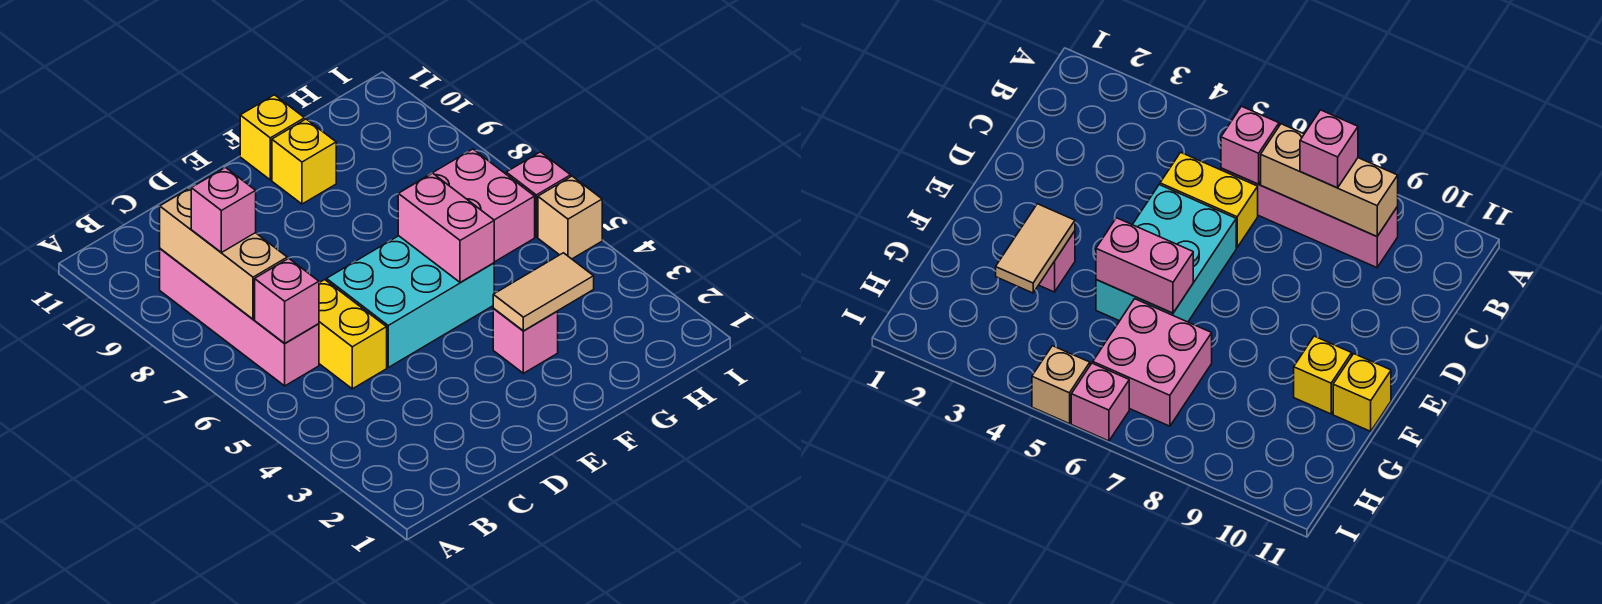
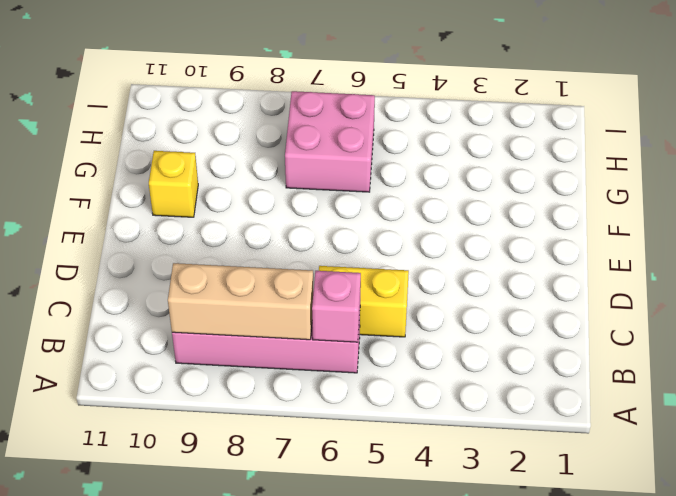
none -> cyan 2x3 brick [327,236,494,367]
none -> pink 1x1 brick [493,308,558,373]
none -> yellow 1x1 brick [240,95,305,180]

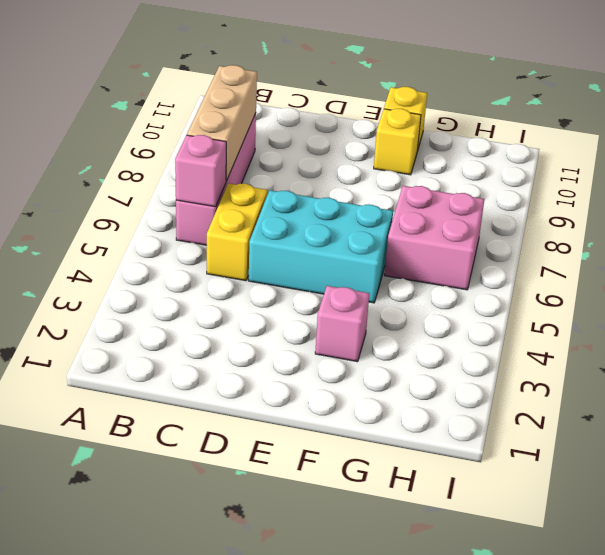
none -> tan 1x1 brick [538,176,602,259]
none -> pink 1x1 brick [506,152,571,237]
none -> tan 1x2 tile [493,253,594,331]

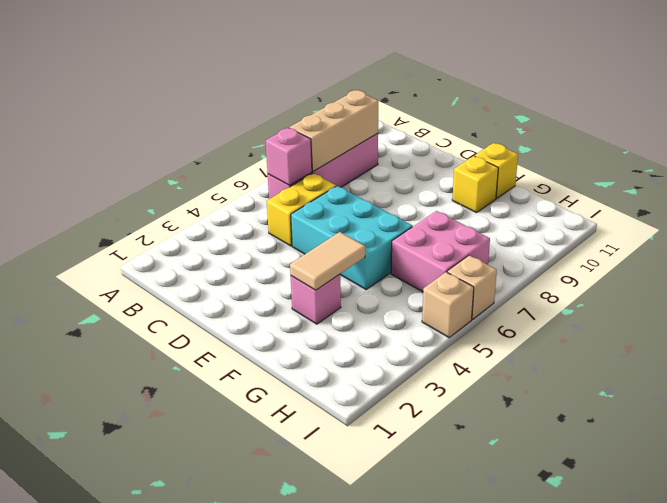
tan 1x2 tile [290,232,365,290] -> tan 1x2 tile turned to [493,253,594,331]
tan 1x1 brick [447,255,497,320] -> pink 1x1 brick [506,152,571,237]
none -> pink 1x2 brick [398,173,494,282]
none -> pink 1x1 brick [191,168,256,253]

